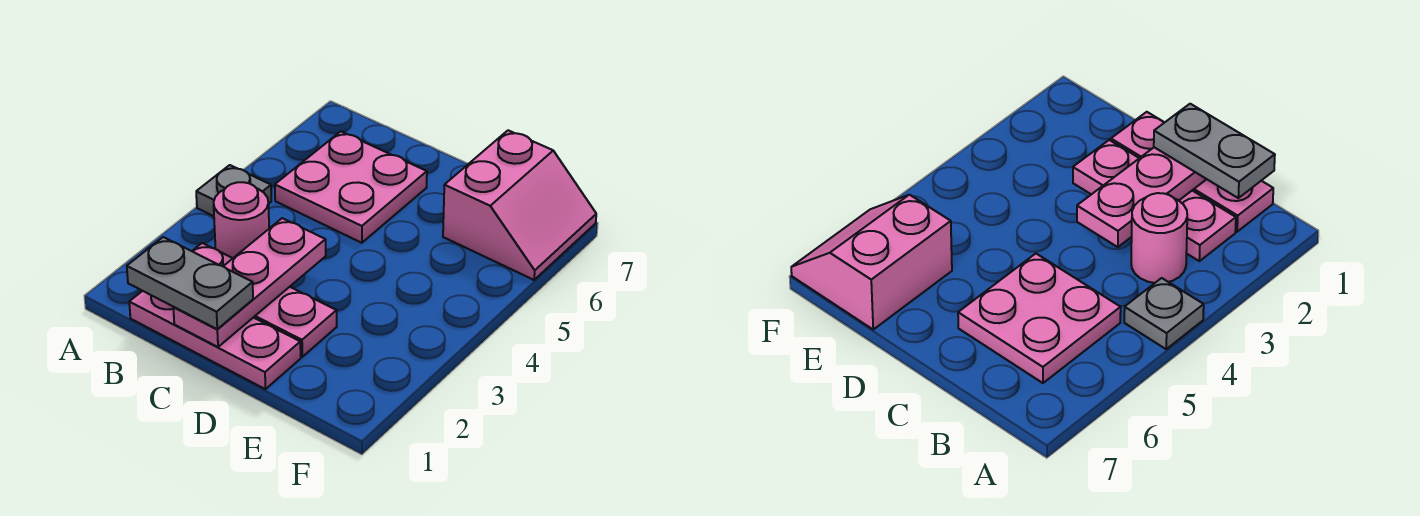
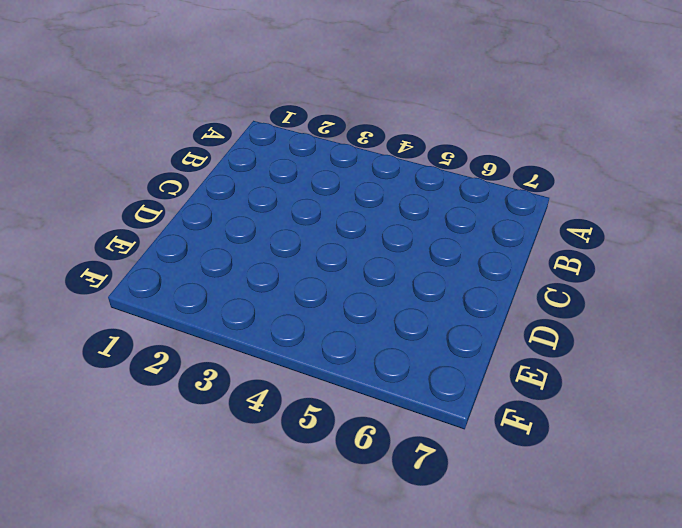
none -> grey 1x1 plate [196,165,271,216]
none -> pink 1x3 plate [129,291,301,389]

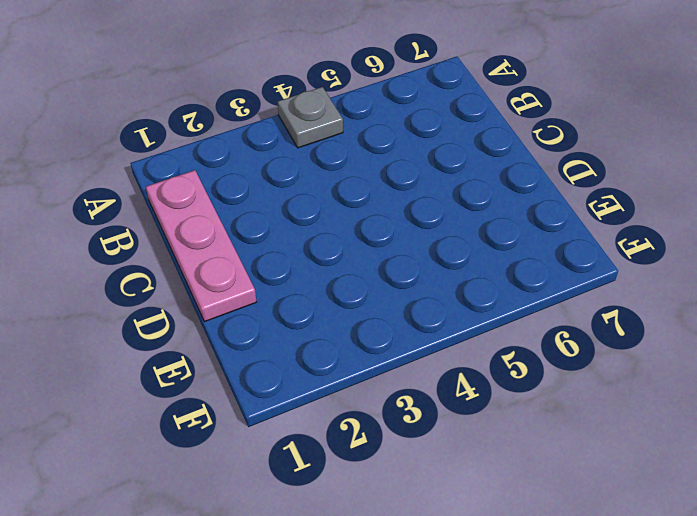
none -> pink 1x3 plate [193,243,337,357]
none -> pink 1x1 round brick [214,182,269,258]

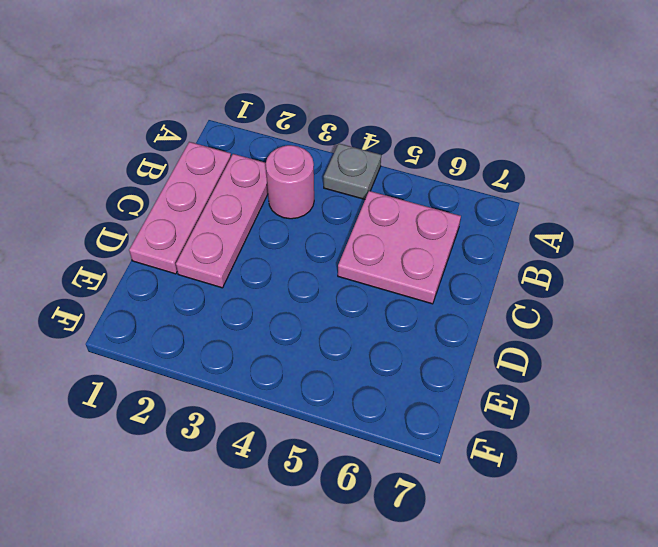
none -> pink 2x2 slope [443,130,596,280]
none -> pink 1x3 plate [173,218,326,347]

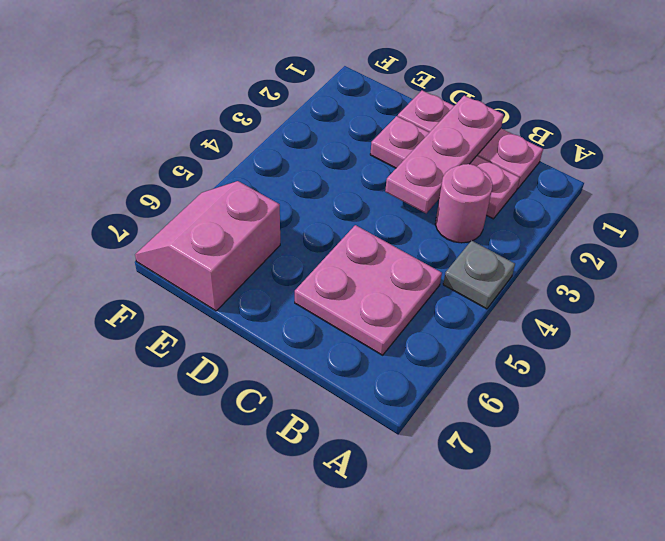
none -> grey 1x2 plate [127,237,253,329]

